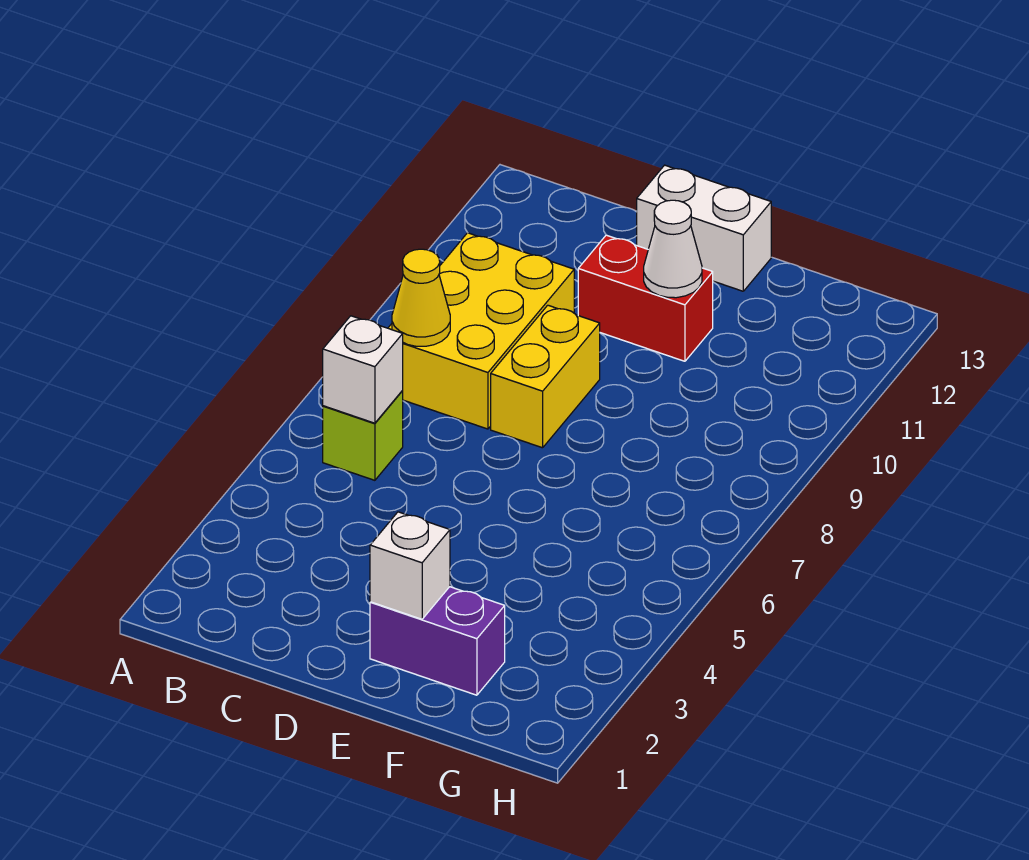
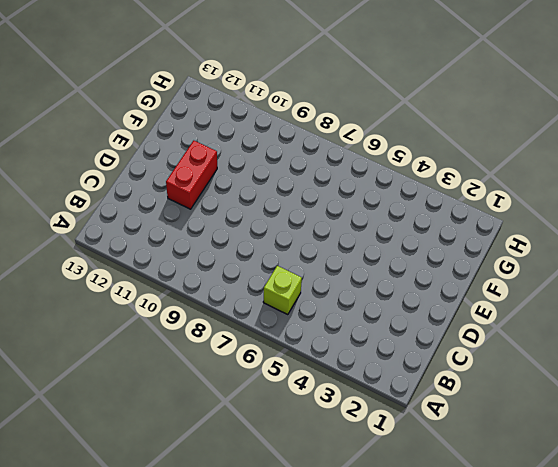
none -> yellow 2x3 brick [388,233,574,429]
none -> yellow 1x2 brick [491,305,600,448]

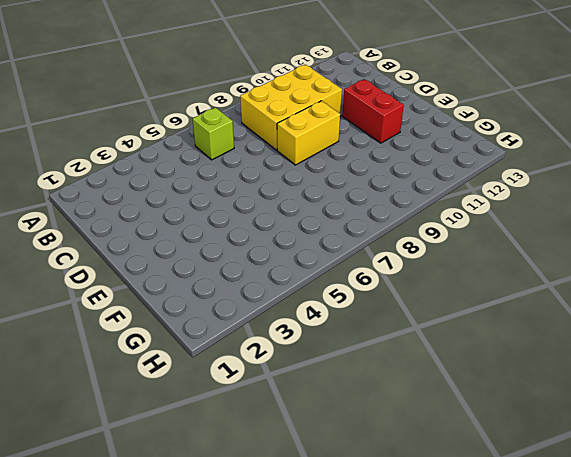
none -> white 1x2 brick [637,165,771,291]
none -> purple 1x2 brick [370,587,505,695]

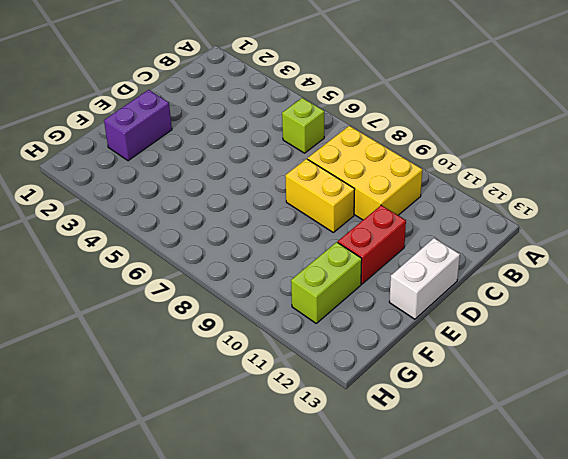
lime 1x2 brick [291,242,362,323] -> none
none -> white 1x1 brick [323,316,403,423]
none -> yellow 1x1 cone [392,249,450,346]

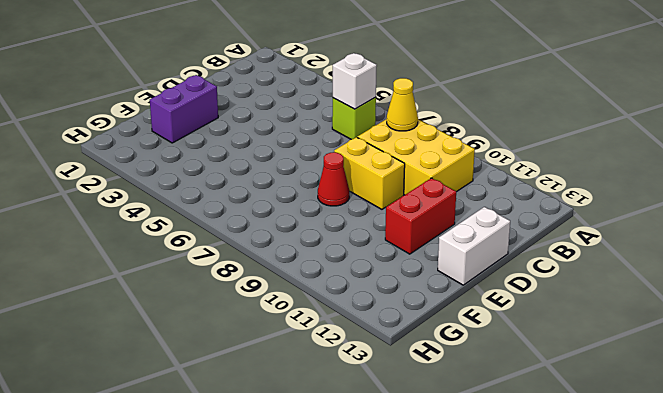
red 1x1 cone [318,152,349,206] -> none
none -> white 1x1 brick [370,512,450,619]
none -> white 1x1 cone [644,200,702,298]

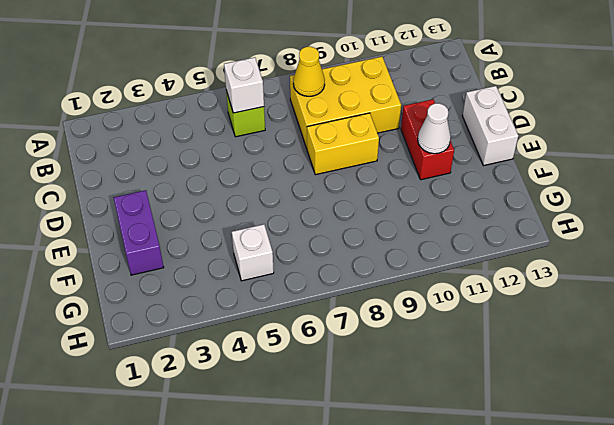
white 1x1 brick [232,224,274,281] -> white 1x1 brick moved to [370,512,450,619]

